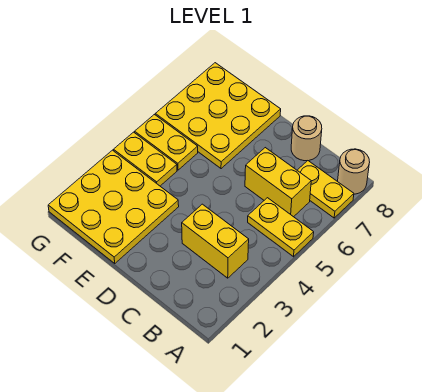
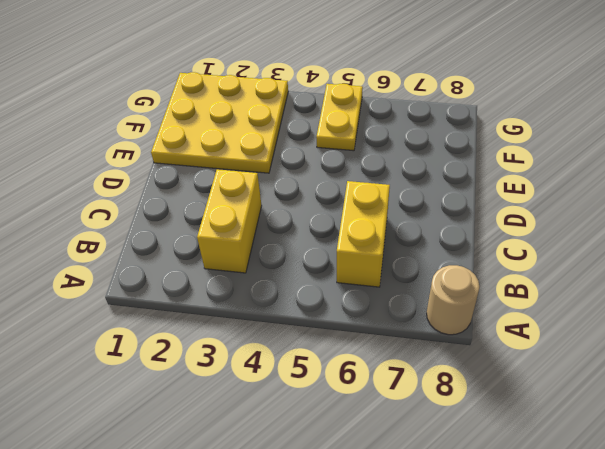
none -> yellow 1x2 plate [248,198,314,257]
none -> yellow 1x2 plate [297,161,354,218]

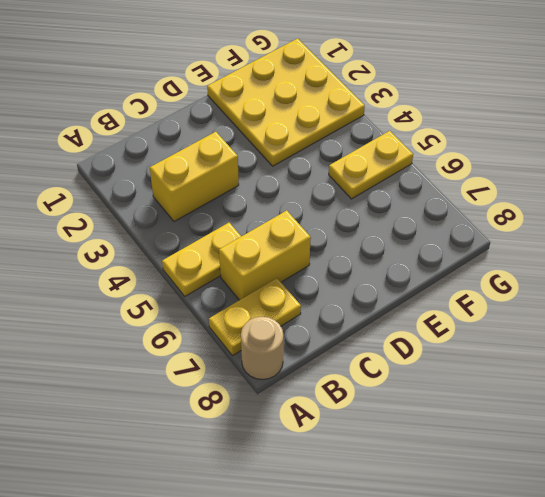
none -> tan 1x1 round brick [291,116,322,161]
none -> yellow 3x3 plate [155,63,281,169]

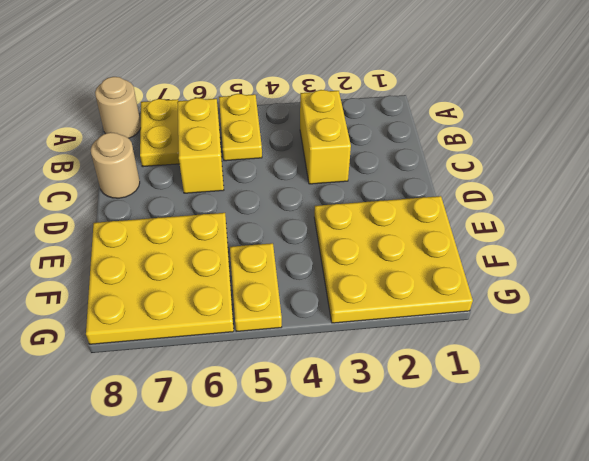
none -> yellow 1x2 plate [114,132,177,186]

